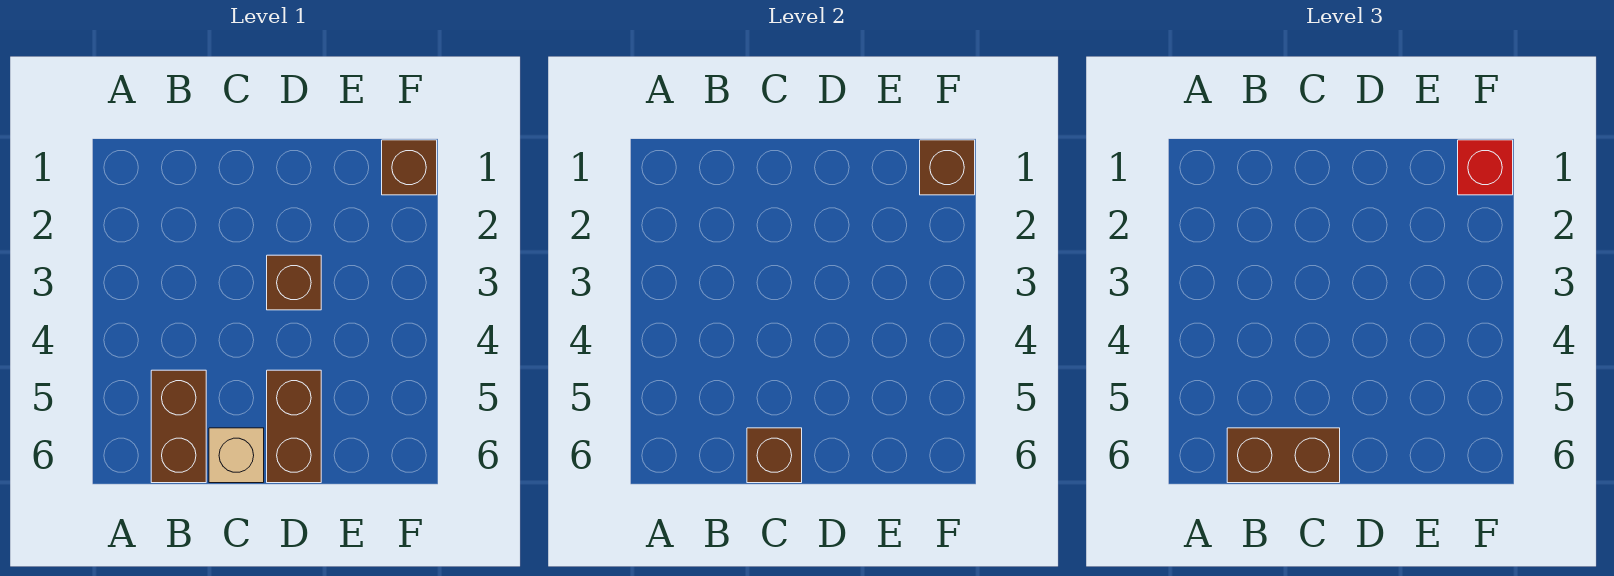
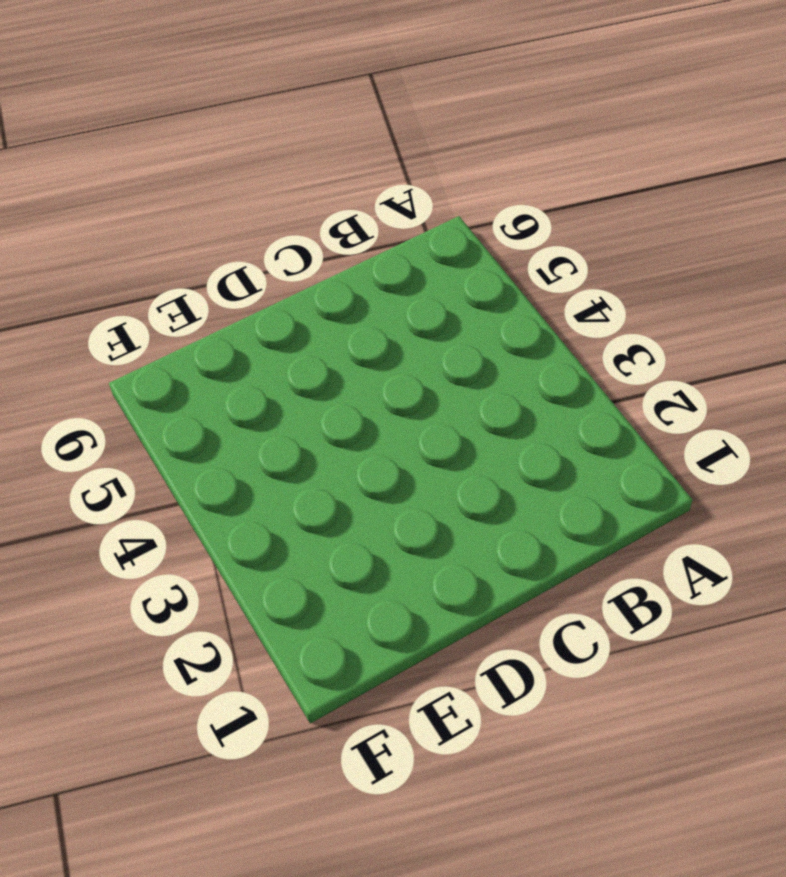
none -> brown 1x2 brick [151,370,206,483]
none -> tan 1x1 brick [209,428,264,483]

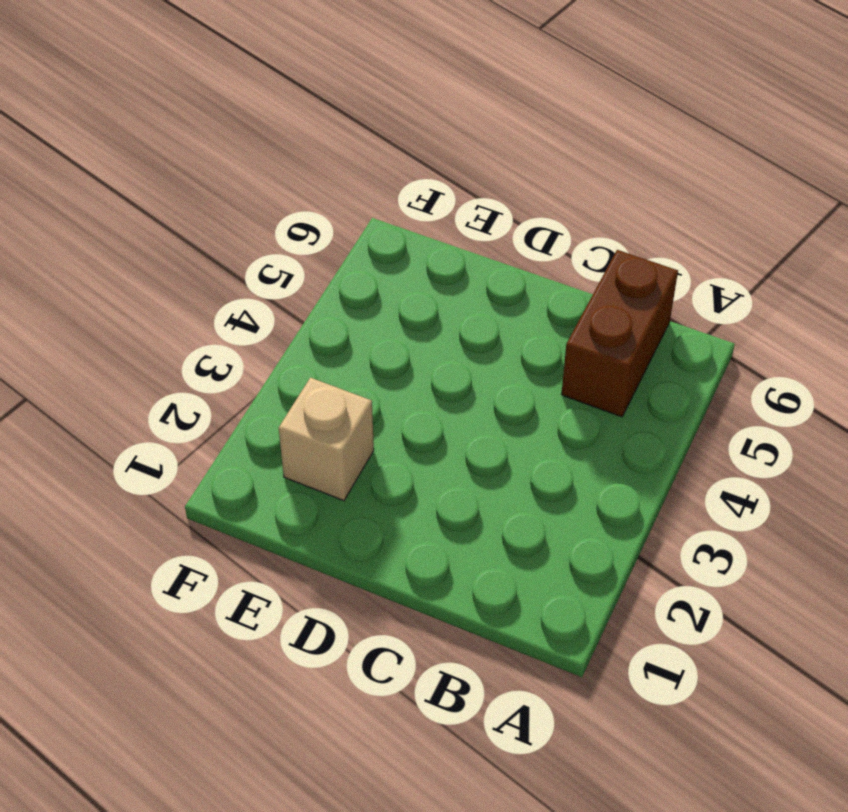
tan 1x1 brick [279,378,374,501] -> tan 1x1 brick moved to [209,428,264,483]
none -> brown 1x1 brick [267,255,321,310]
none -> brown 1x2 brick [267,370,321,483]

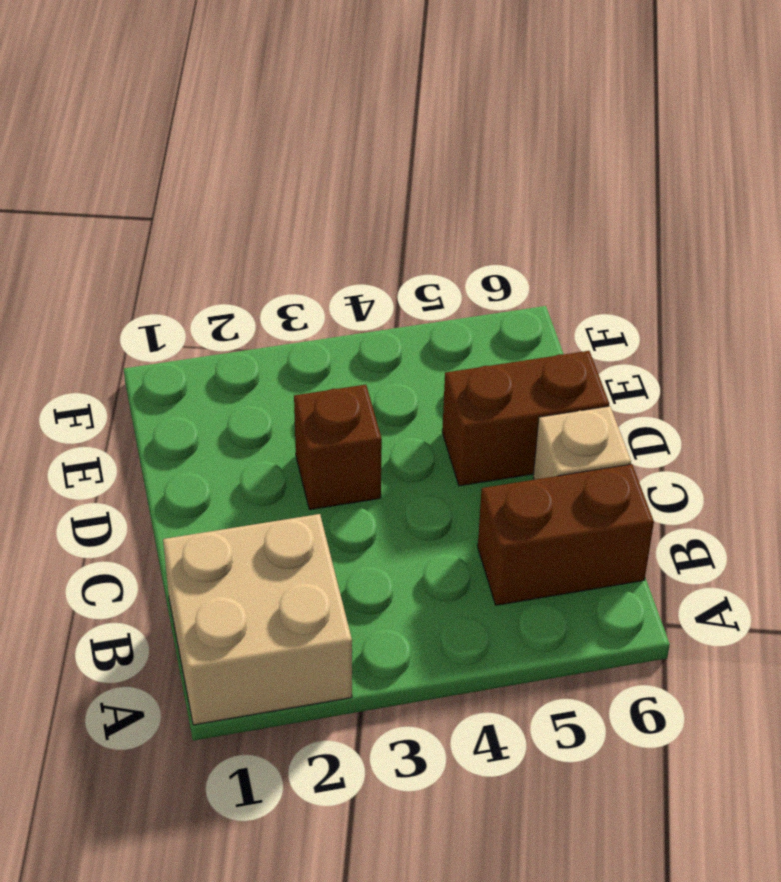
tan 2x2 brick [163,514,352,725] -> none
none -> brown 1x1 brick [382,140,437,195]
none -> brown 1x1 brick [747,428,802,483]

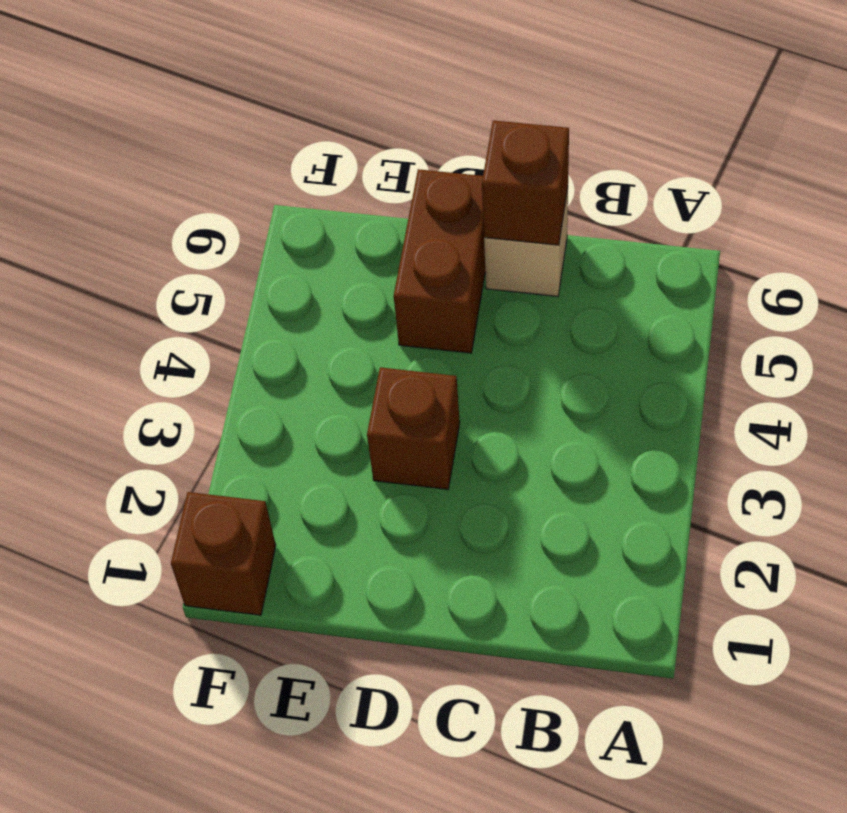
none -> brown 1x2 brick [151,370,206,483]
none -> brown 1x1 brick [920,140,975,195]

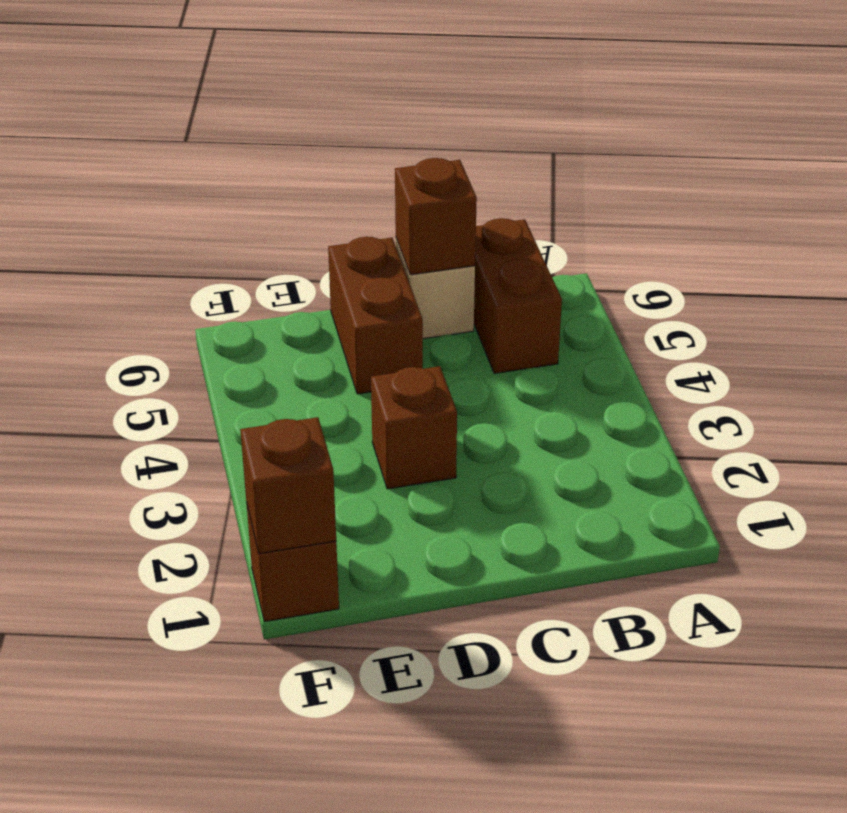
none -> brown 1x2 brick [1227,428,1340,483]
none -> red 1x1 brick [1458,140,1513,195]

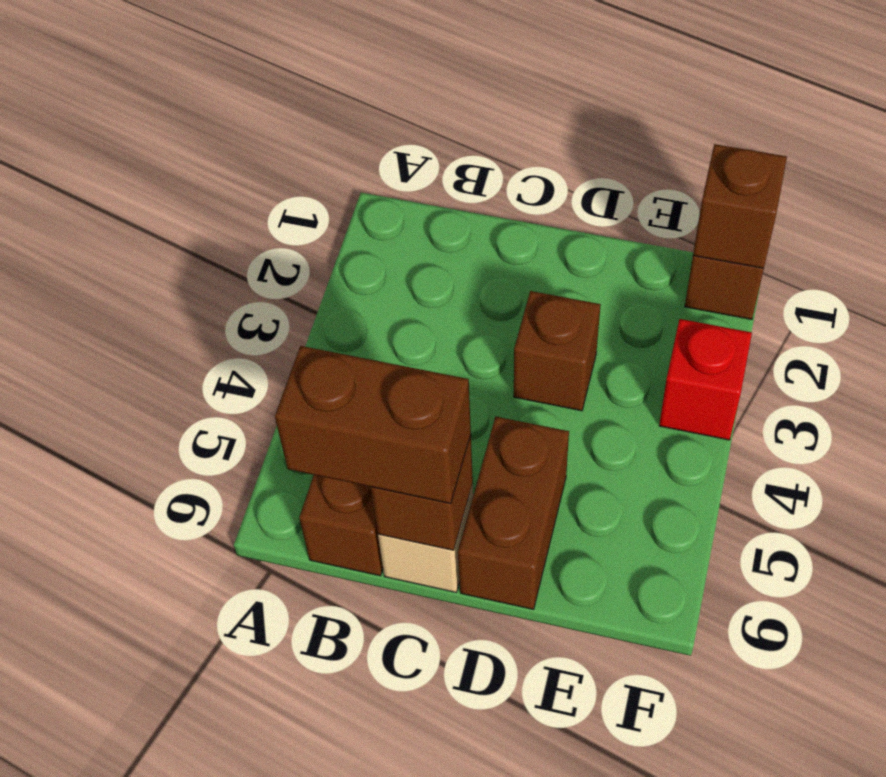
red 1x1 brick [659,319,752,440] -> red 1x1 brick moved to [1458,140,1513,195]

